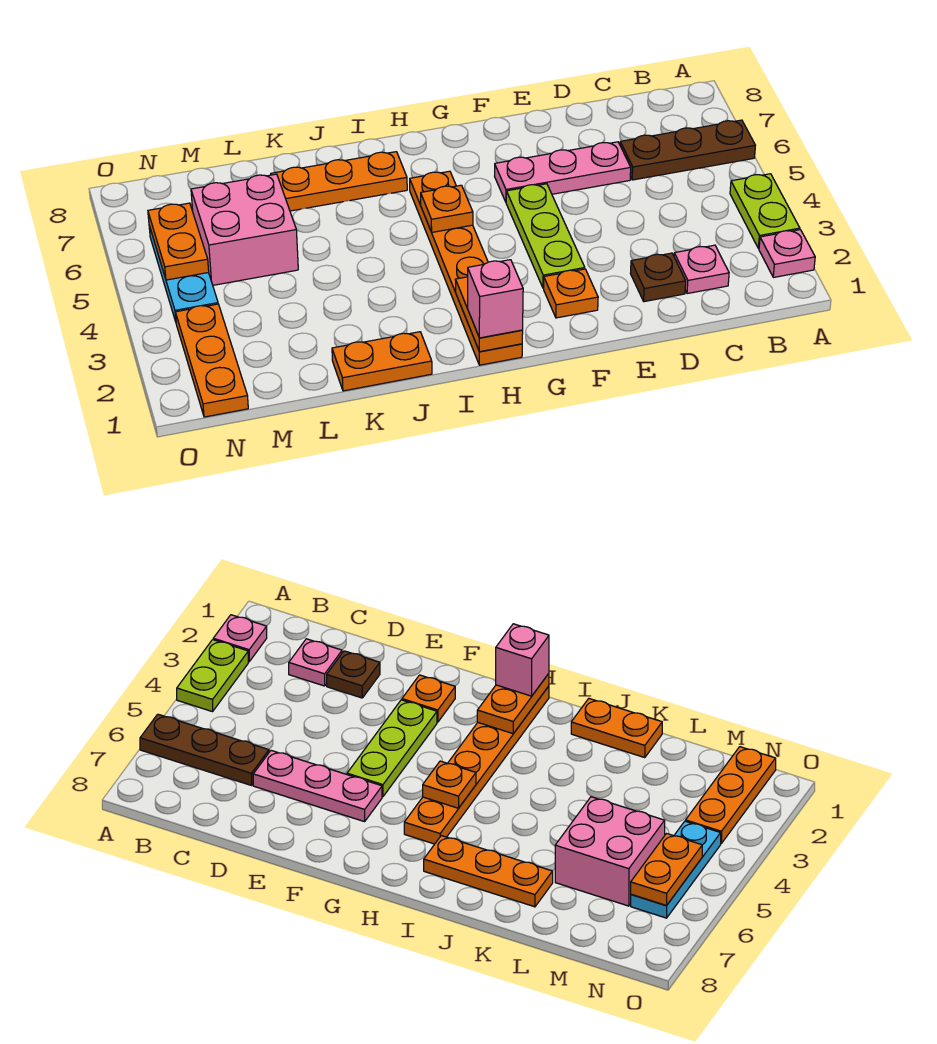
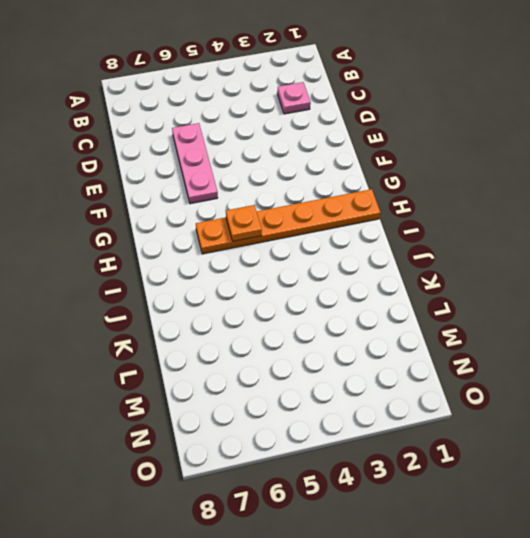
none -> pink 1x1 plate [759,230,815,277]
none -> lime 1x2 plate [730,174,800,249]
none -> brown 1x3 plate [620,120,755,180]

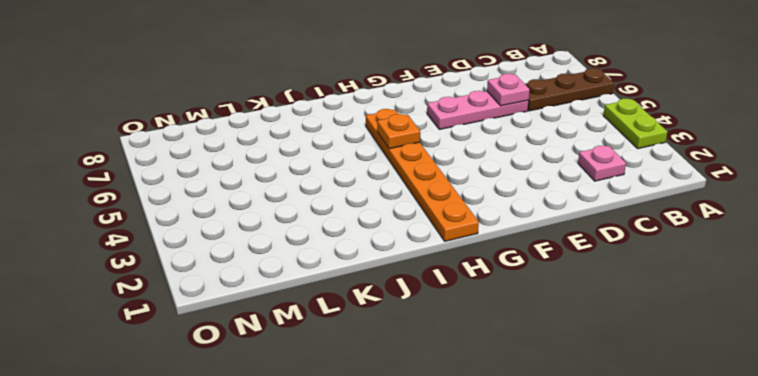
pink 1x1 plate [487,74,530,106] -> pink 1x1 plate moved to [759,230,815,277]
none -> brown 1x1 plate [630,253,686,302]
none -> orange 1x1 plate [544,269,598,318]
none -> lime 1x3 plate [506,184,585,288]

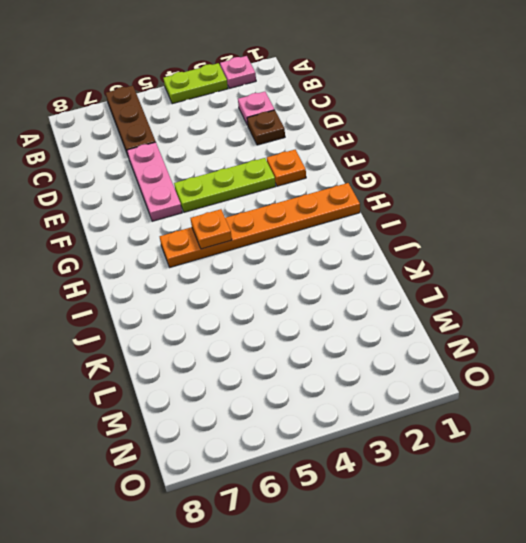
none -> orange 1x3 plate [271,152,407,211]
none -> orange 1x2 plate [332,332,432,391]
none -> pink 2x2 brick [191,174,298,285]

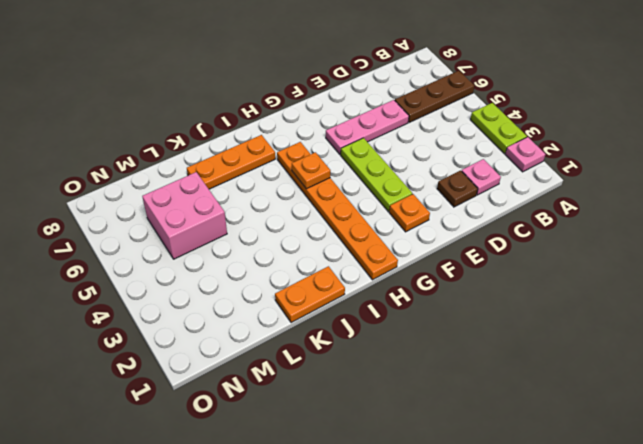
none -> orange 1x3 plate [175,304,248,417]
none -> cyan 1x3 plate [149,226,218,322]
none -> orange 1x2 plate [455,277,523,352]

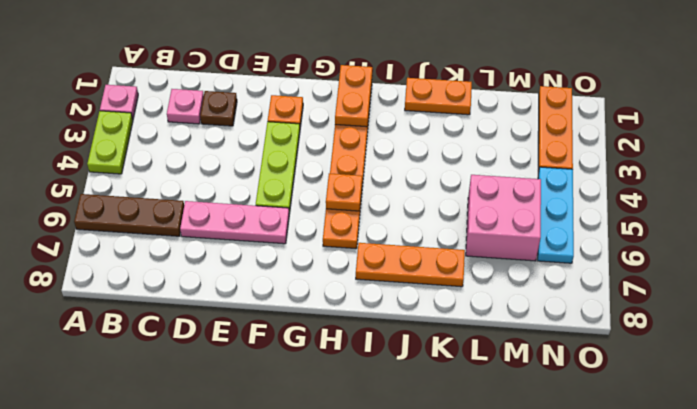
none -> orange 1x2 plate [148,203,209,280]
none -> pink 1x1 brick [468,260,523,338]

